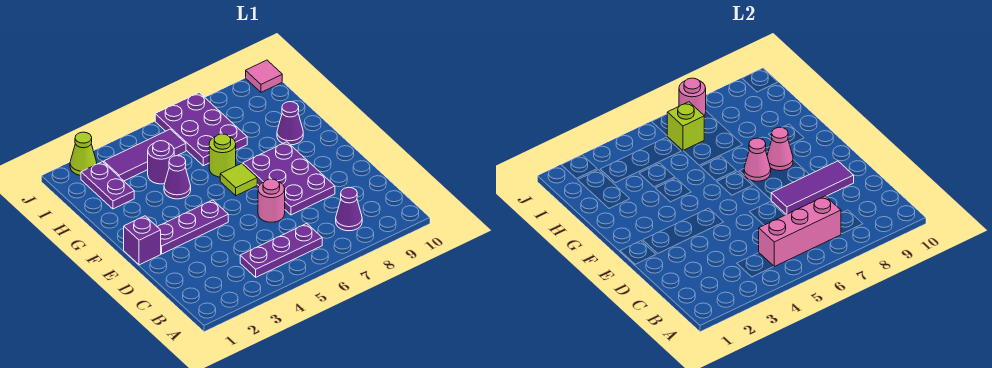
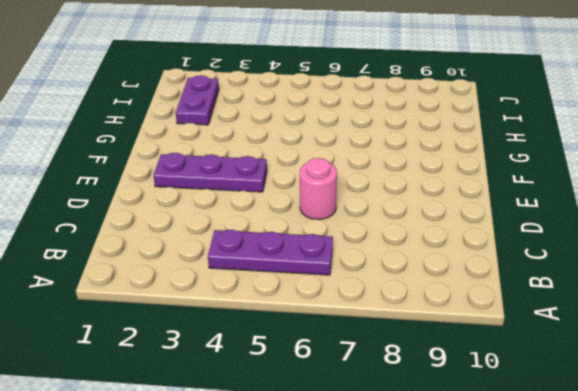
none -> purple 1x1 cone [336,187,362,231]
none -> purple 2x3 plate [243,142,335,215]
none -> purple 1x1 brick [124,216,161,265]

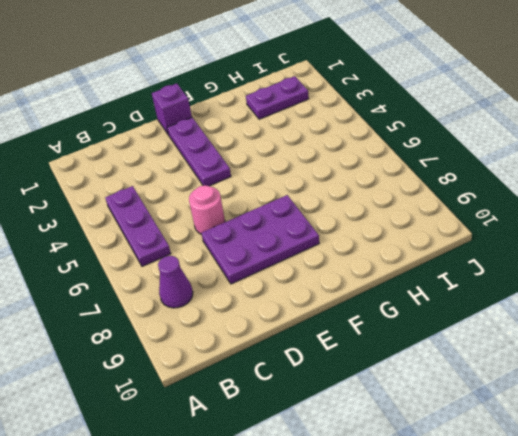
none -> lime 1x1 tile [220,163,257,196]
none -> purple 1x1 cone [164,156,191,199]
none -> lime 1x1 round brick [209,134,236,177]

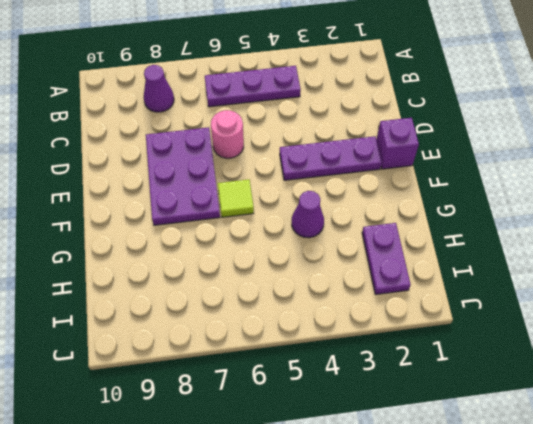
none -> lime 1x1 round brick [209,134,236,177]
none -> purple 1x1 cone [277,102,303,145]
none -> purple 1x1 round brick [148,141,174,184]

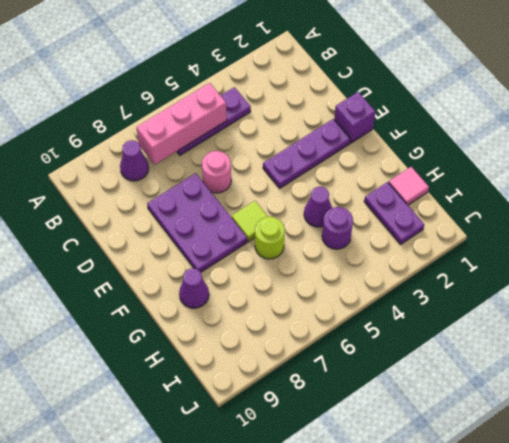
pink 1x1 tile [389,167,429,205] -> pink 1x1 tile moved to [246,60,282,92]
none -> purple 2x3 plate [155,93,247,166]
none -> purple 1x3 tile [104,129,186,181]
none -> lime 1x1 cone [70,132,97,175]

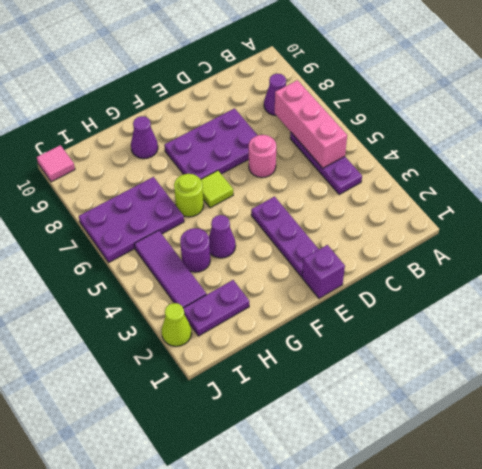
none -> purple 1x3 tile [771,161,854,215]
none -> pink 1x1 cone [744,138,771,181]
none -> pink 1x1 cone [767,127,793,171]

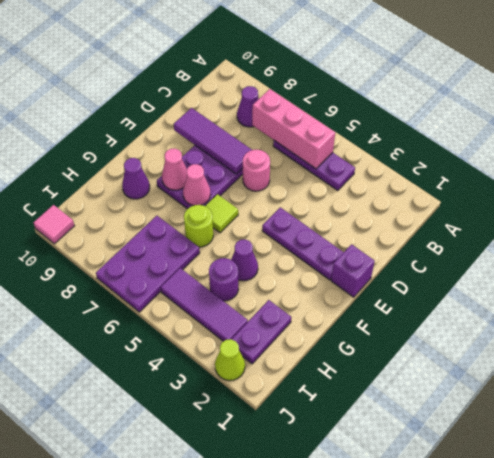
none -> lime 1x1 brick [667,102,704,151]
none -> pink 1x1 round brick [679,78,706,116]

